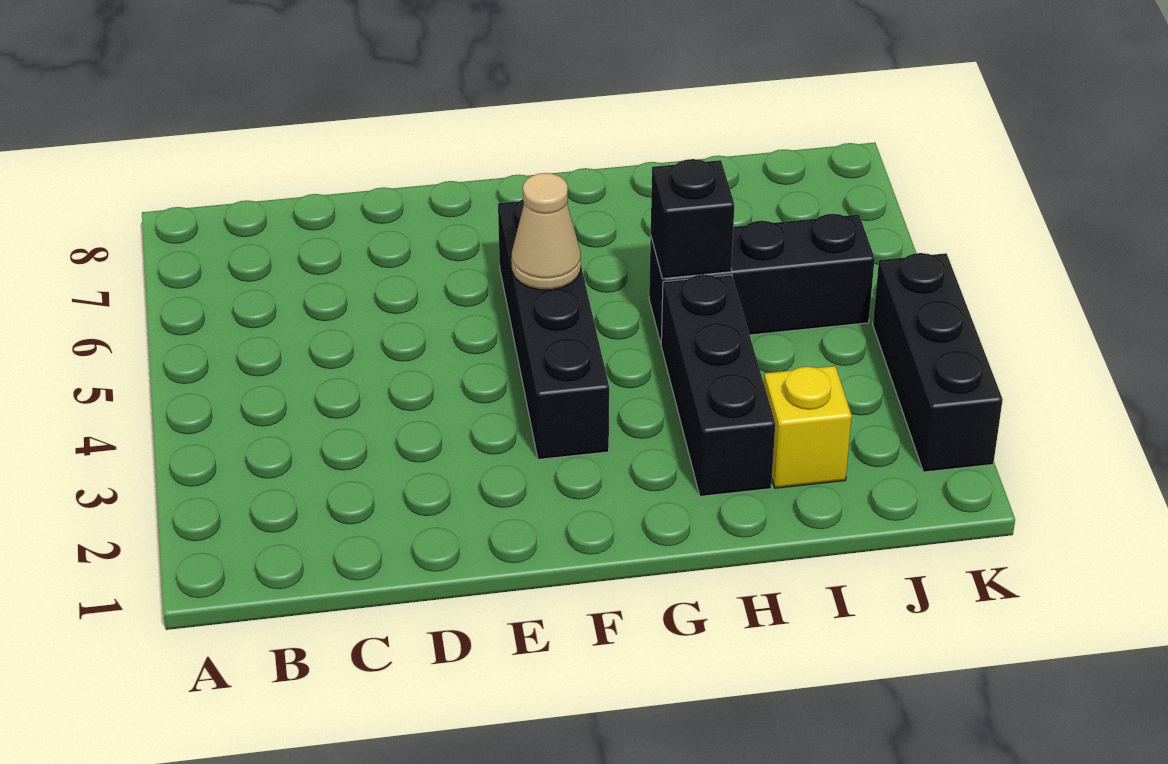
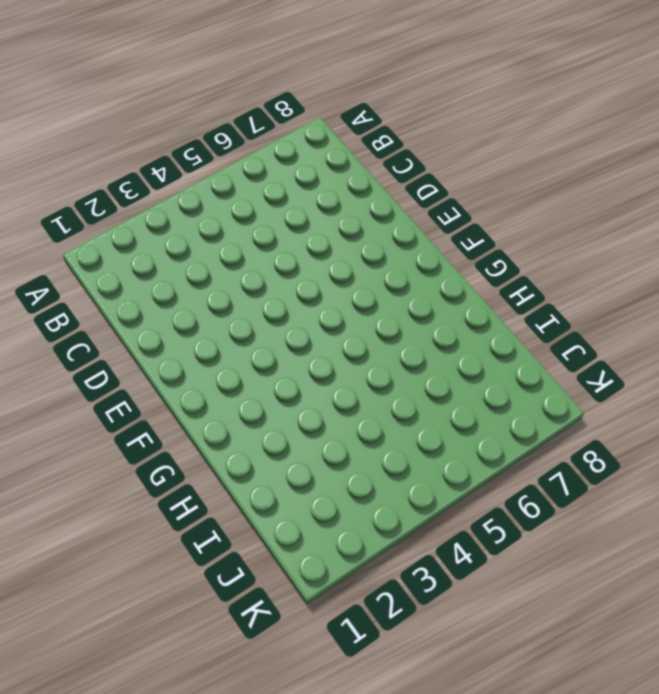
none -> black 1x4 brick [498,199,609,459]
none -> black 1x3 brick [661,275,775,496]

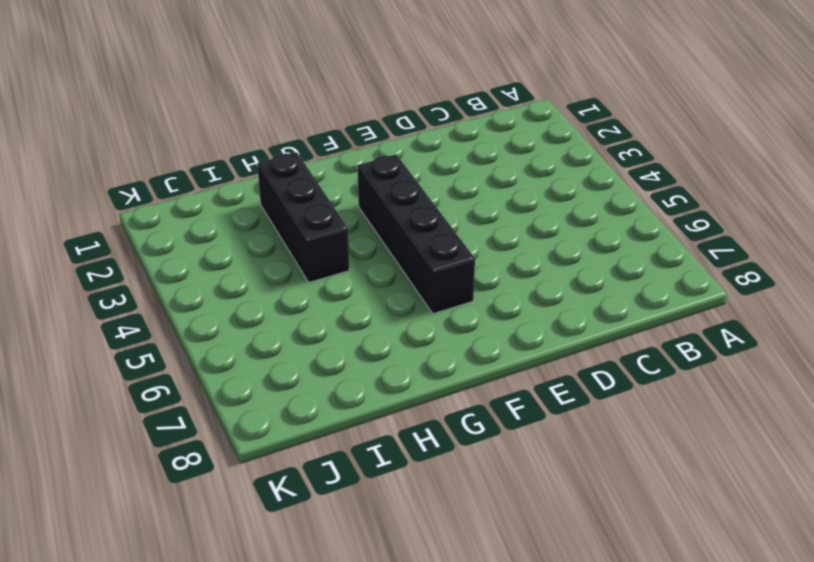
none -> black 1x3 brick [649,214,875,343]
none -> yellow 1x1 brick [764,366,852,488]

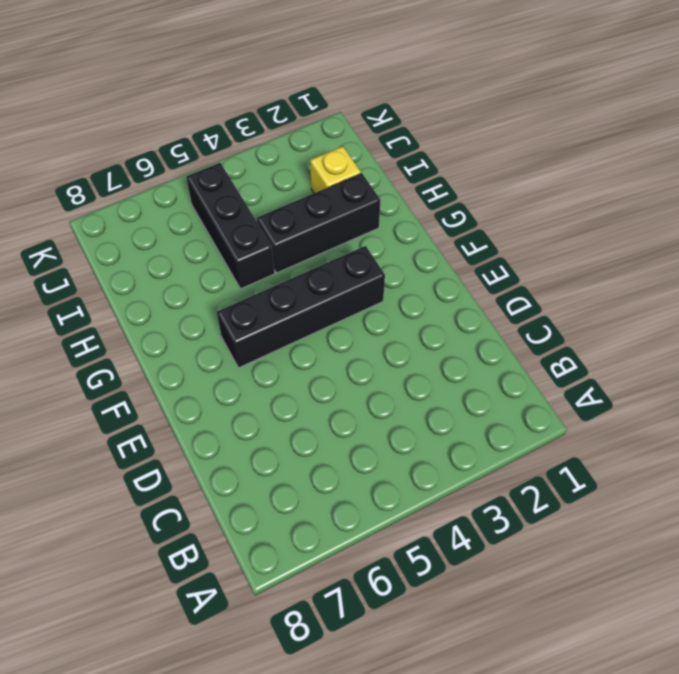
none -> black 1x3 brick [873,253,1003,472]
none -> tan 1x1 cone [511,173,581,290]

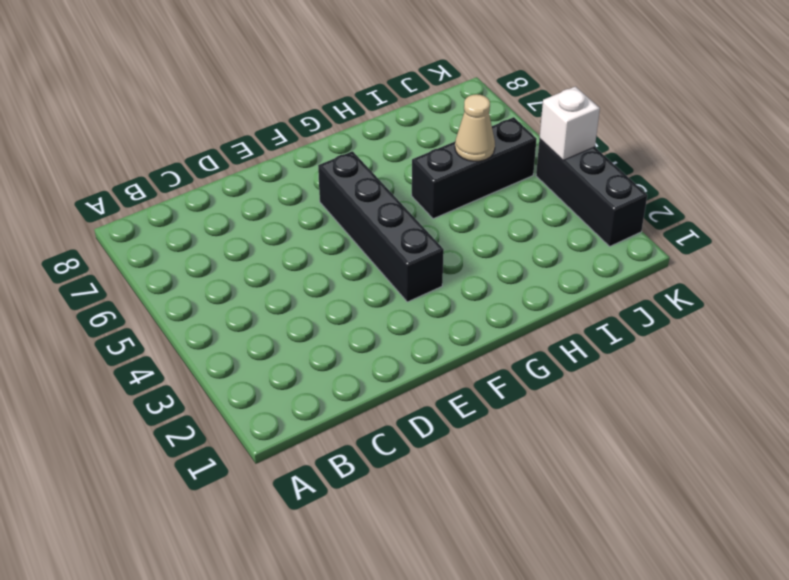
tan 1x1 cone [455,94,495,161] -> tan 1x1 cone moved to [511,173,581,290]
white 1x1 brick [539,87,600,160] -> none
none -> black 1x3 brick [661,275,775,496]
none -> yellow 1x1 brick [764,366,852,488]

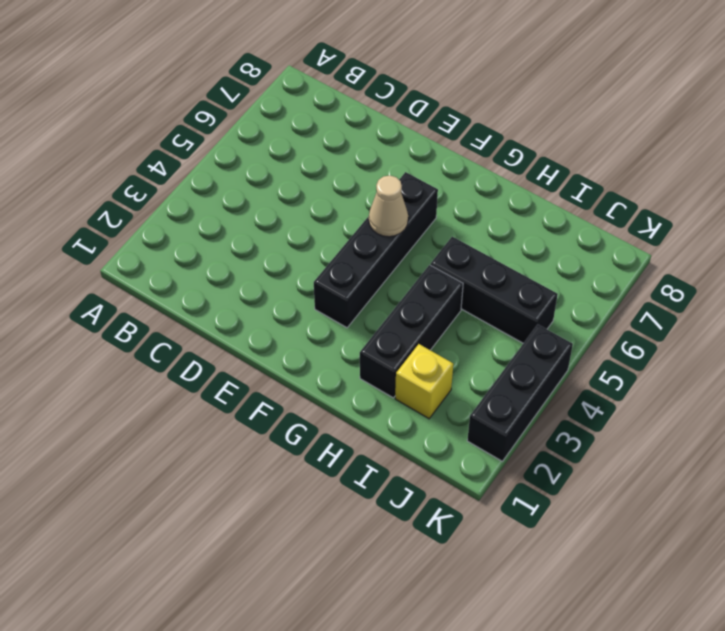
none -> black 1x1 brick [651,159,734,279]

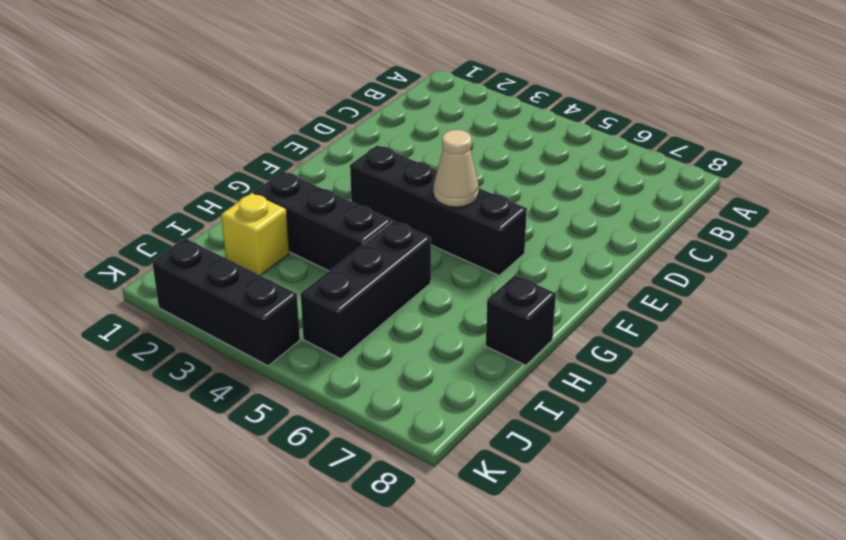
black 1x1 brick [486,275,556,365] -> black 1x1 brick moved to [651,159,734,279]

